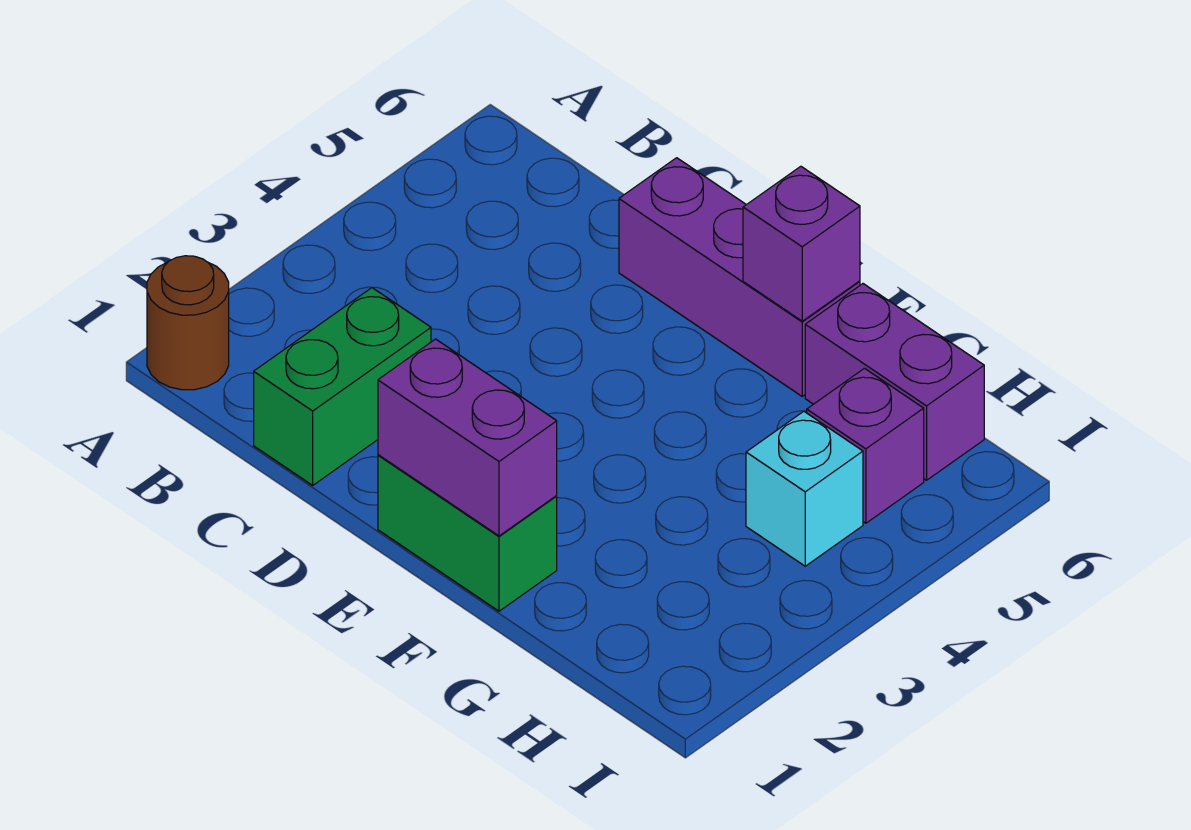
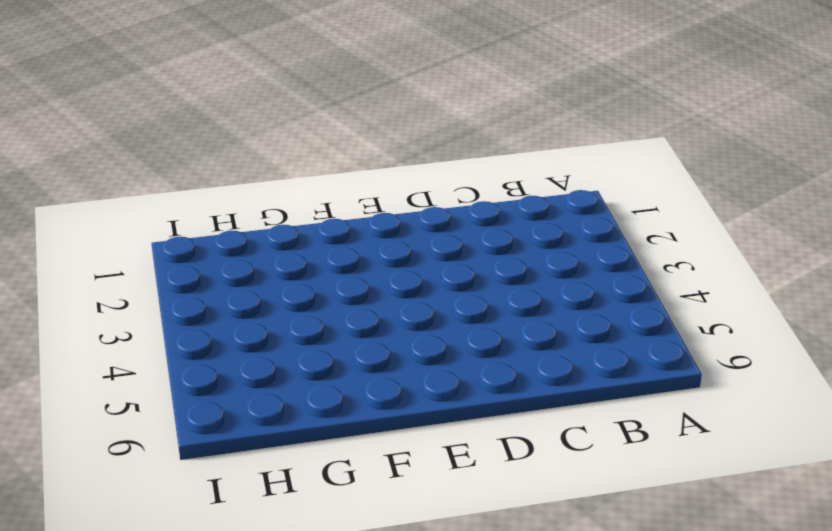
none -> brown 1x1 round brick [147,256,229,390]
none -> green 1x2 brick [254,288,431,485]

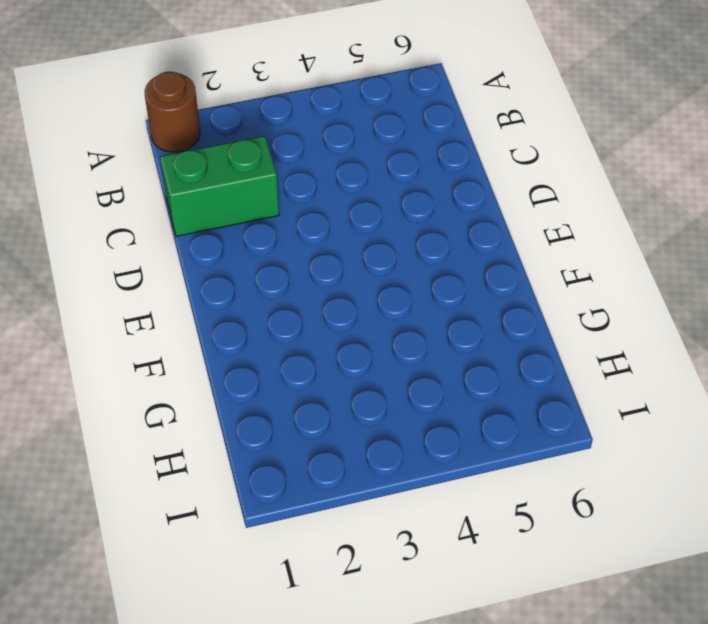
none -> purple 1x3 brick [619,158,860,396]
none -> green 1x2 brick [378,455,557,611]

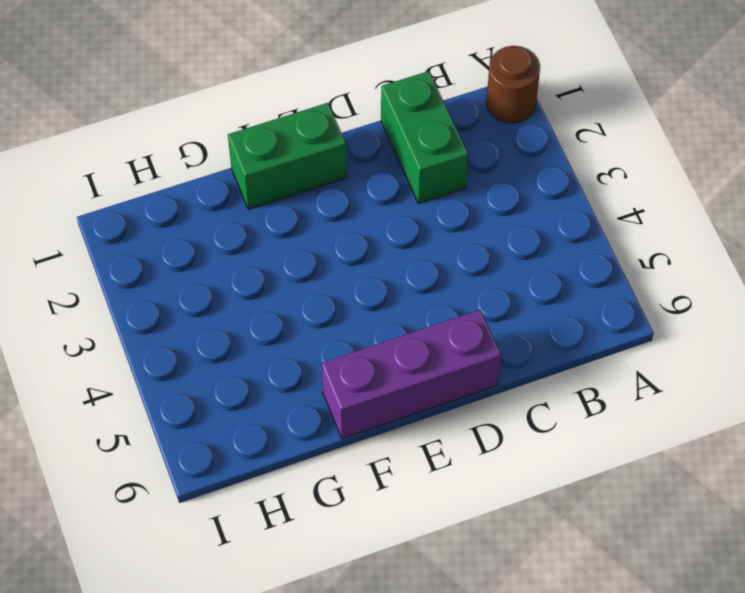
none -> purple 1x2 brick [805,284,984,480]
none -> cyan 1x1 brick [746,411,863,566]

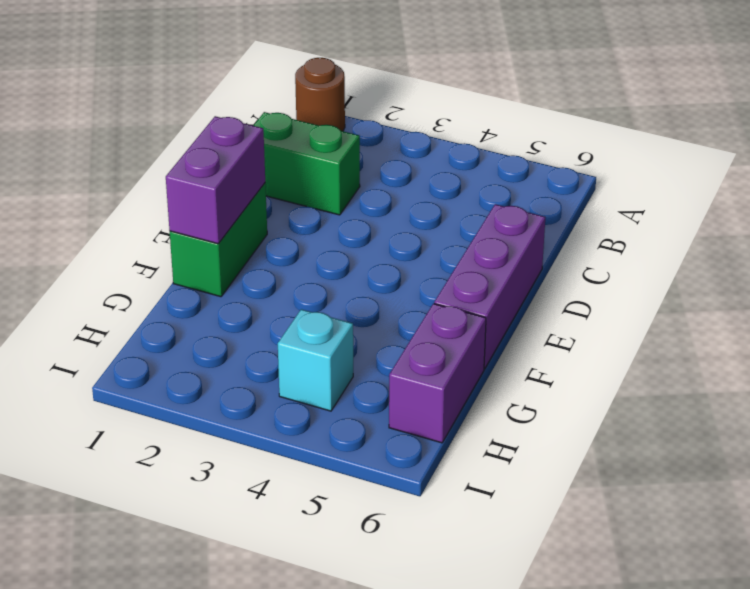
none -> purple 1x1 brick [807,368,924,523]
none -> purple 1x1 brick [743,166,860,321]

